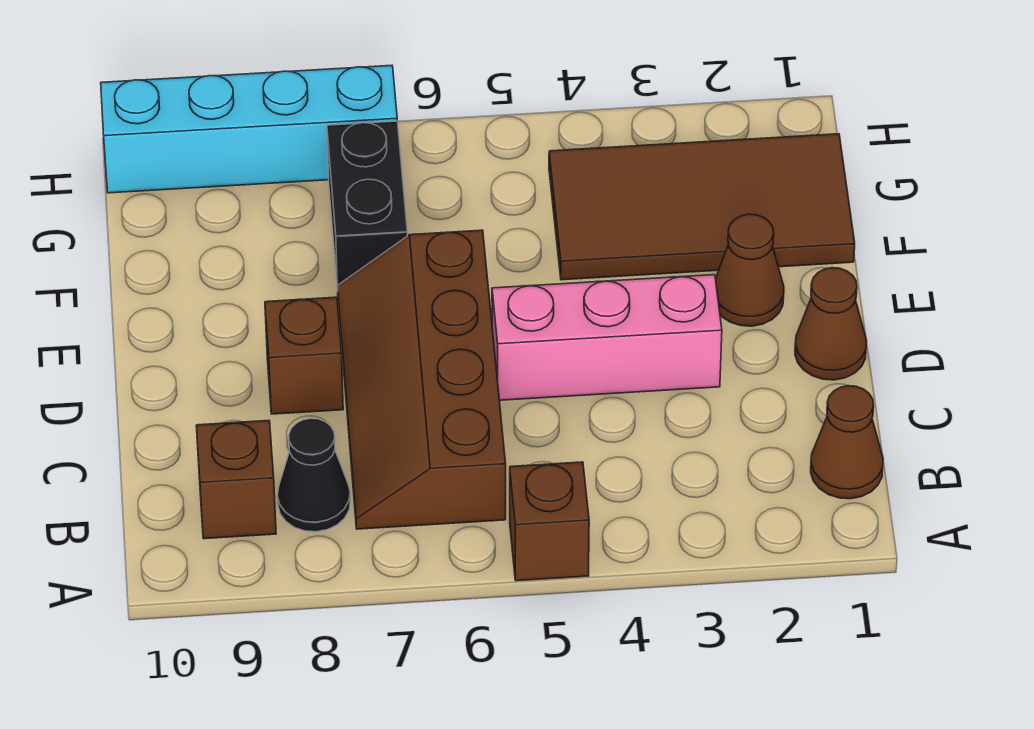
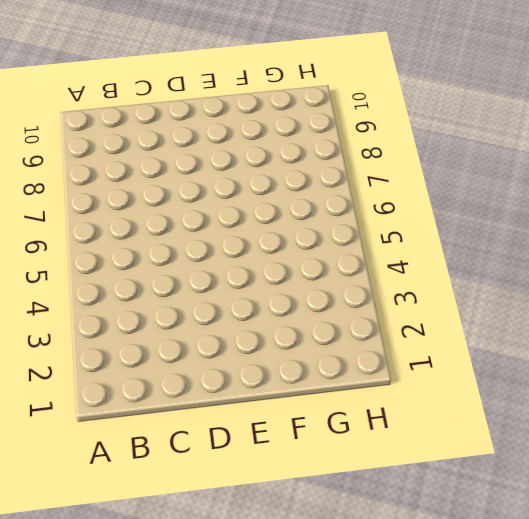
none -> brown 1x1 brick [510,462,589,581]
none -> brown 1x1 cone [811,386,883,499]
none -> brown 2x4 slope [337,230,506,529]

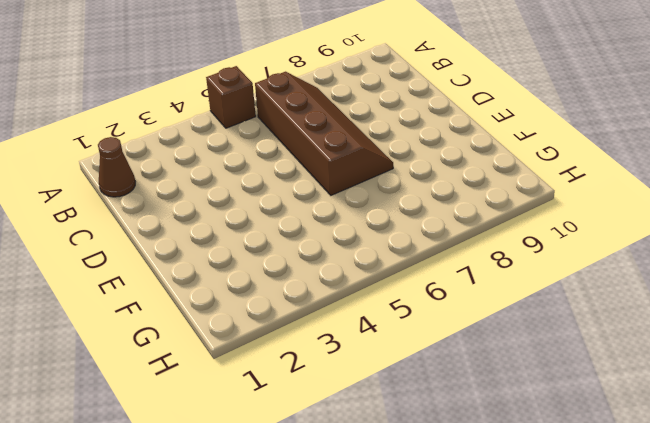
none -> black 1x1 cone [277,418,350,532]
none -> brown 1x1 brick [196,421,276,539]
none -> brown 1x1 cone [795,268,867,380]

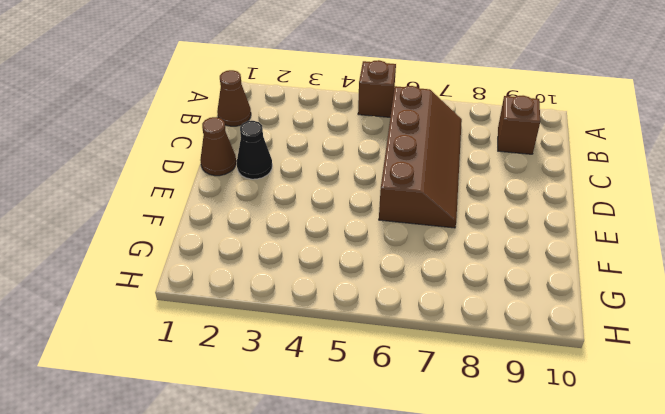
black 1x1 cone [237,121,272,179] -> black 1x1 cone moved to [277,418,350,532]
none -> pink 1x3 brick [492,275,722,400]
none -> brown 1x1 brick [265,297,343,414]
none -> brown 1x1 cone [716,214,784,326]

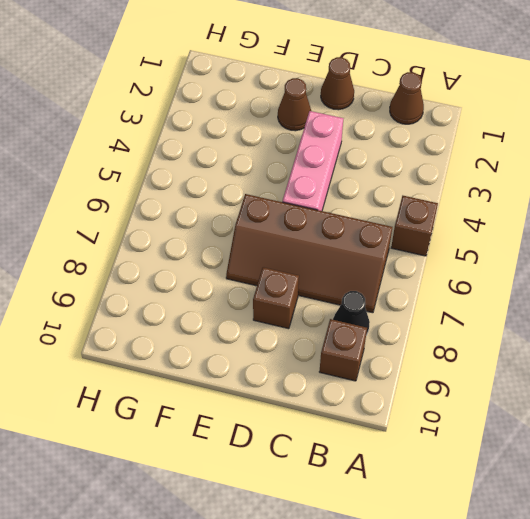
none -> brown 2x4 tile [549,134,855,280]
none -> black 1x2 brick [327,121,407,292]
none -> cyan 1x4 brick [101,65,397,193]

